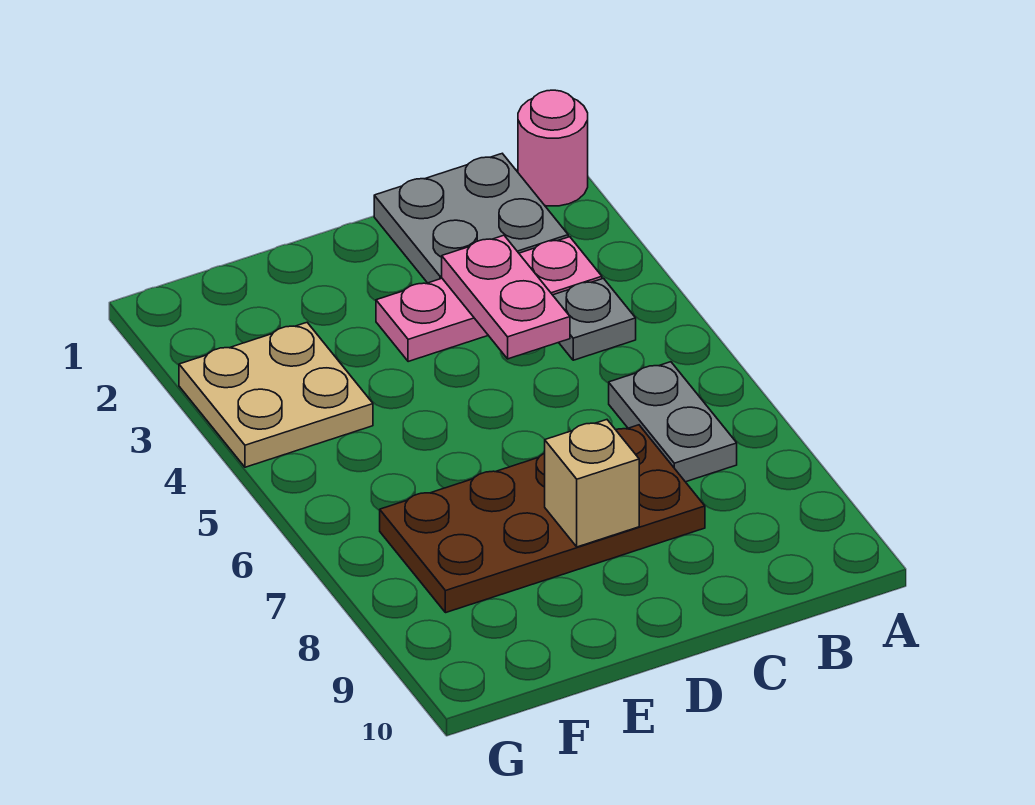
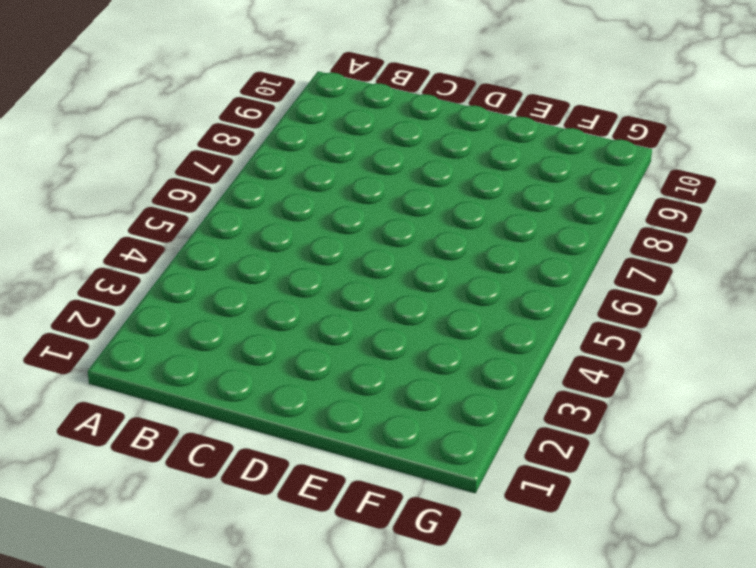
none -> pink 1x1 round brick [518,90,588,206]
none -> grey 2x2 plate [374,154,568,283]

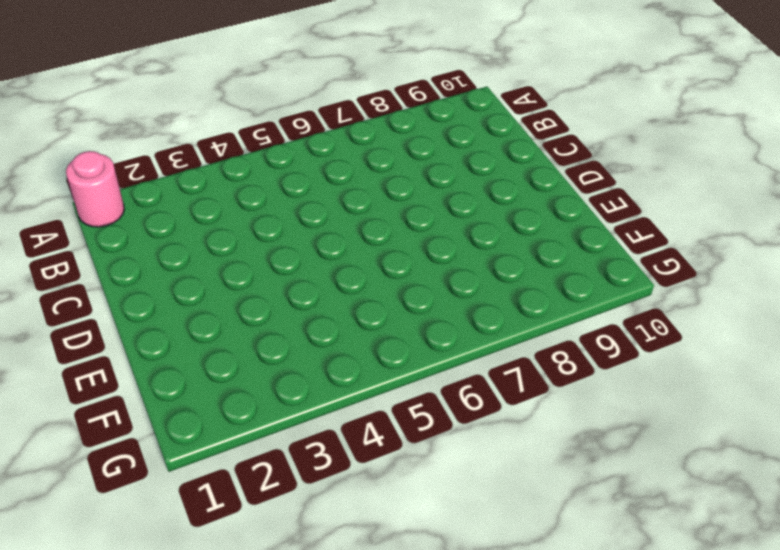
none -> grey 2x2 plate [374,154,568,283]
none -> pink 1x3 plate [376,237,602,362]

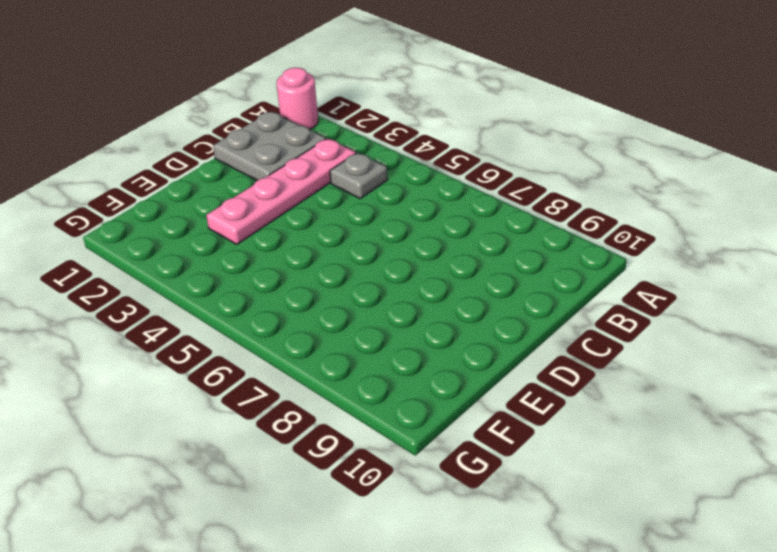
pink 1x4 plate [206,138,356,244] -> pink 1x3 plate [376,237,602,362]
none -> grey 1x2 plate [609,362,737,482]
none -> brown 2x4 plate [380,425,705,613]

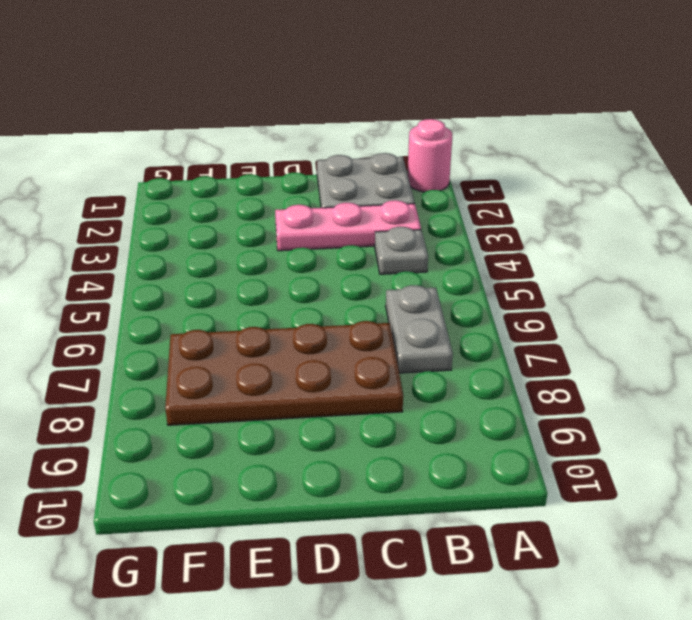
none -> tan 2x2 plate [179,323,373,467]
none -> pink 1x2 plate [442,235,570,359]

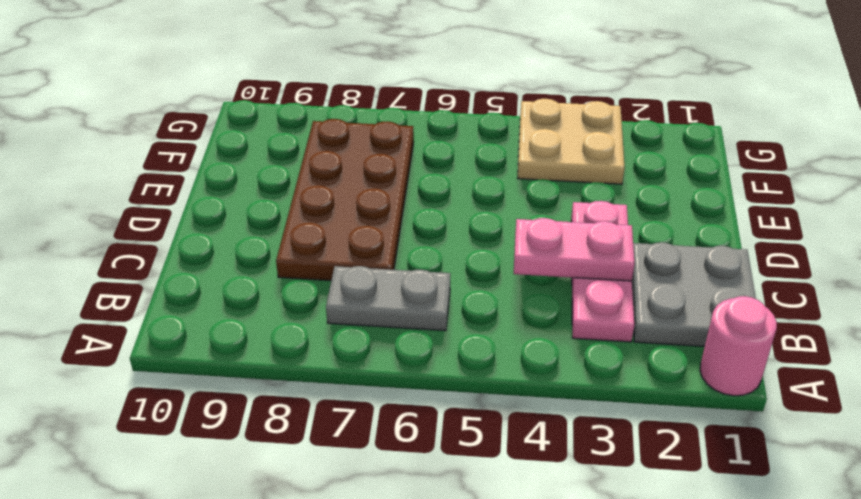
none -> grey 1x1 plate [553,278,636,360]
none -> tan 1x1 brick [545,420,639,547]

